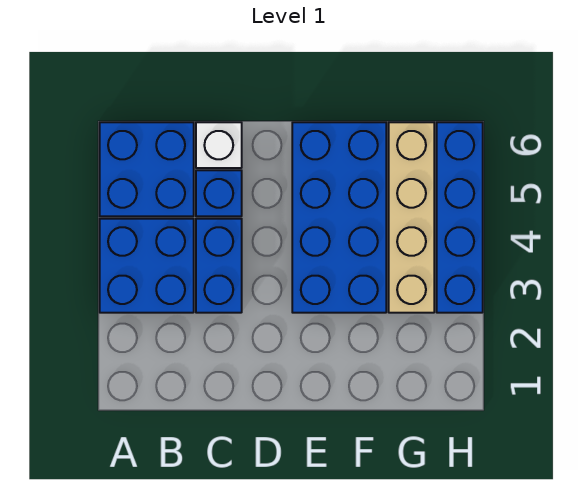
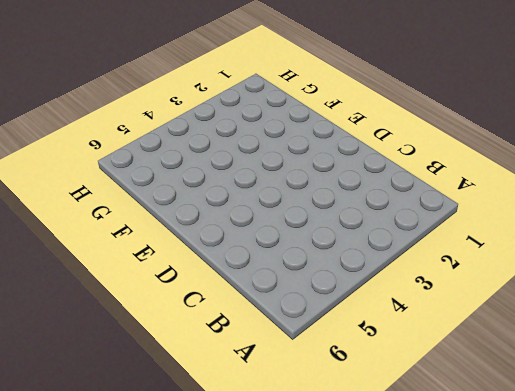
none -> blue 2x2 brick [100,219,194,313]
none -> blue 2x2 brick [100,122,194,216]

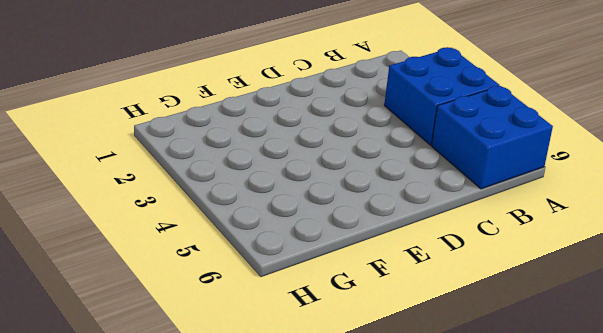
none -> blue 1x2 brick [196,219,242,313]
none -> blue 1x1 brick [196,170,242,216]

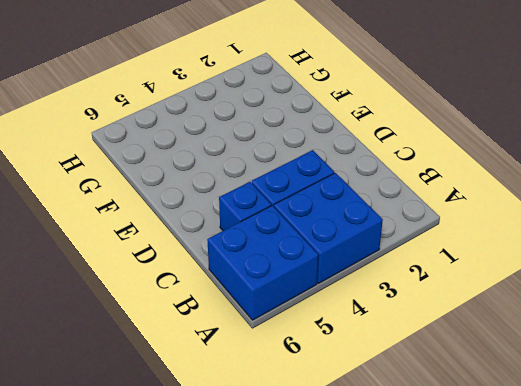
none -> white 1x1 brick [196,122,242,168]
none -> blue 2x4 brick [292,122,386,313]

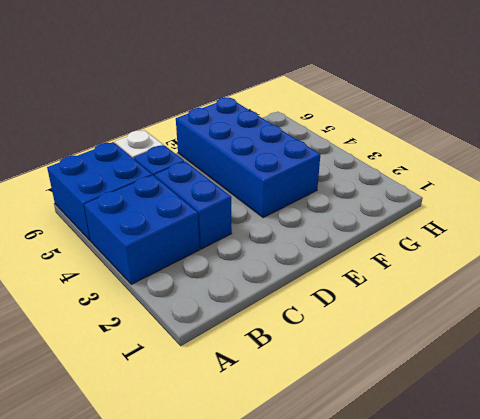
none -> tan 1x4 brick [389,122,434,313]
none -> blue 1x4 brick [437,122,483,313]

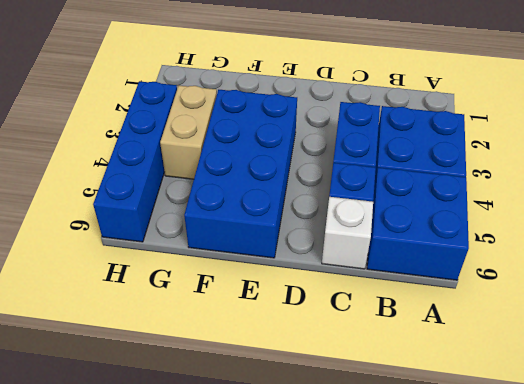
tan 1x2 brick [160,85,217,179] -> tan 1x4 brick [389,122,434,313]

